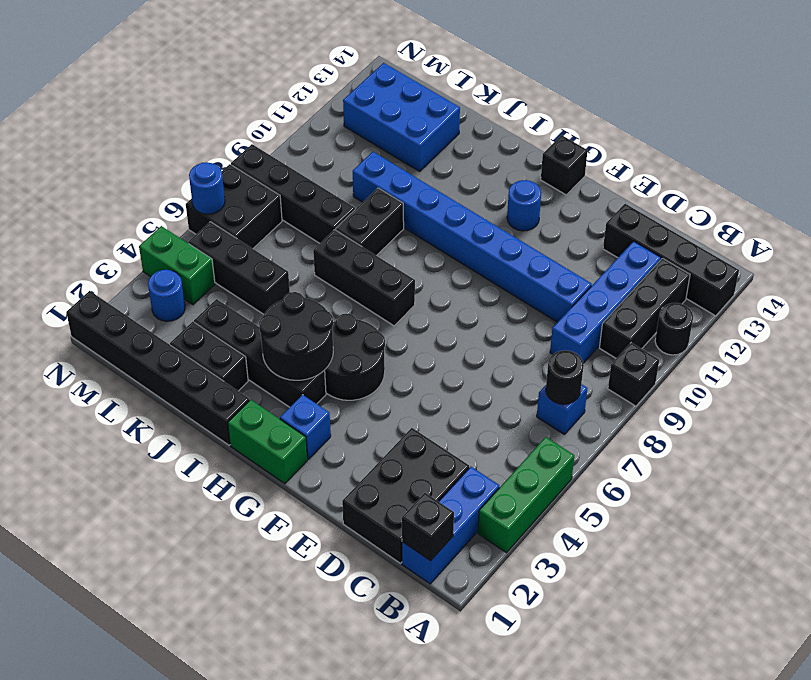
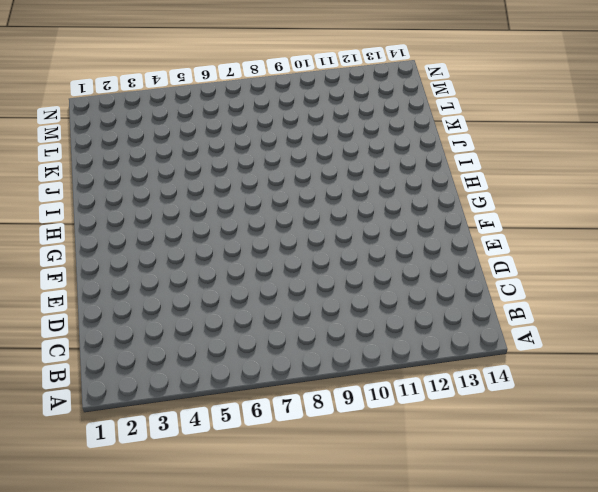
none -> green 1x3 brick [478,437,574,553]
none -> black 1x1 brick [608,343,659,406]
none -> black 1x1 round brick [655,303,693,355]
none -> black 1x4 brick [603,204,739,316]

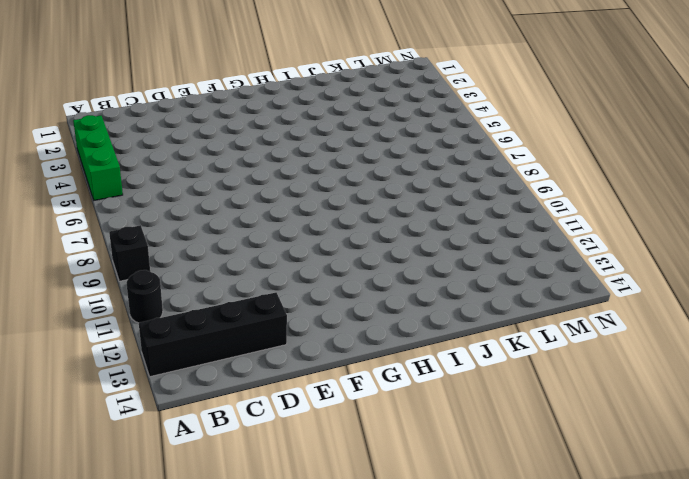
none -> blue 1x3 brick [402,467,499,584]
none -> blue 1x1 brick [537,384,588,435]
none -> black 1x3 brick [600,258,690,358]
none -> black 2x3 brick [342,428,469,563]

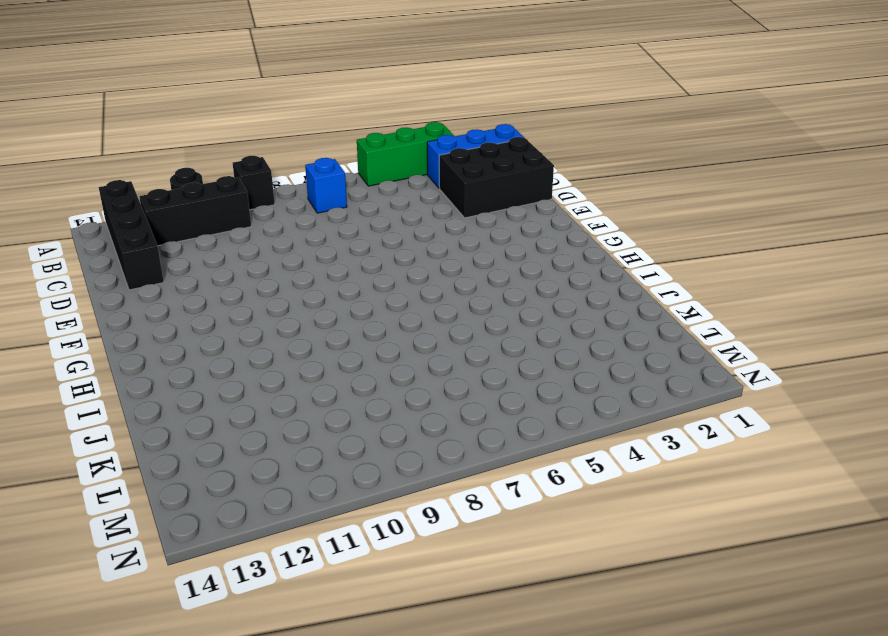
none -> blue 1x4 brick [550,241,661,363]
none -> blue 1x8 brick [353,152,592,322]
none -> green 1x2 brick [228,400,307,484]
none -> blue 1x1 brick [280,395,331,459]

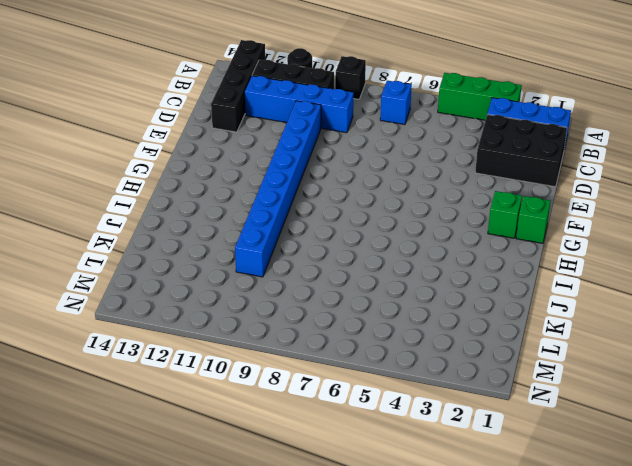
green 1x1 brick [516,196,550,243] -> green 1x2 brick [228,400,307,484]
green 1x1 brick [488,191,522,238] -> blue 1x1 brick [280,395,331,459]
none -> black 2x2 round brick [325,314,385,400]
none -> blue 1x1 round brick [507,180,541,231]
none -> black 1x1 brick [541,135,588,195]
none -> black 1x4 brick [194,299,326,407]

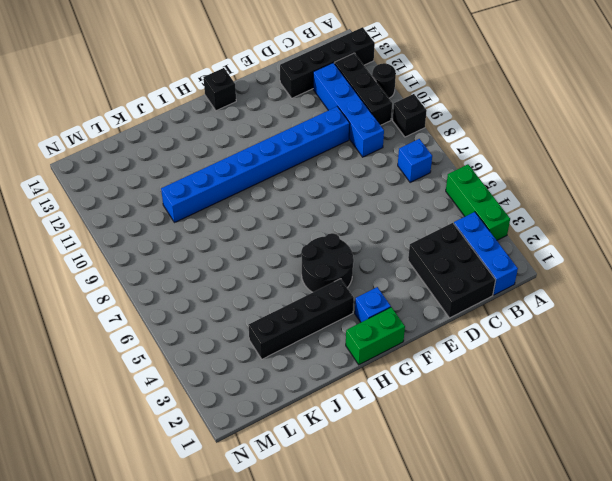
none -> blue 1x1 round brick [507,180,541,231]
none -> black 1x3 brick [313,230,415,326]
none -> black 1x6 brick [66,291,250,445]
none -> black 1x2 brick [170,322,248,391]

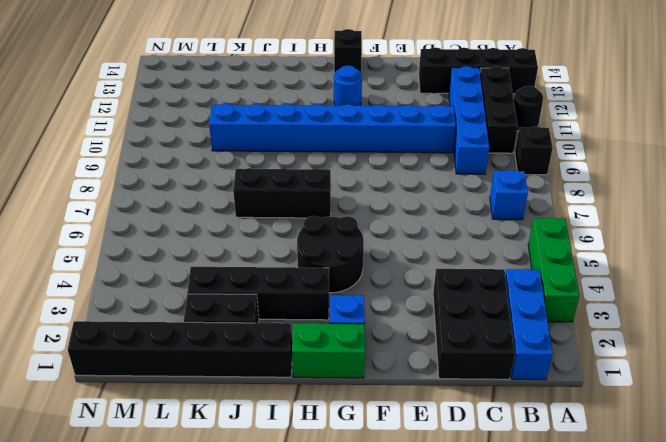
none -> black 1x2 brick [336,188,404,256]
none -> black 1x3 brick [188,222,290,314]
none -> black 1x4 brick [231,144,355,243]
none -> blue 2x3 brick [343,63,460,171]

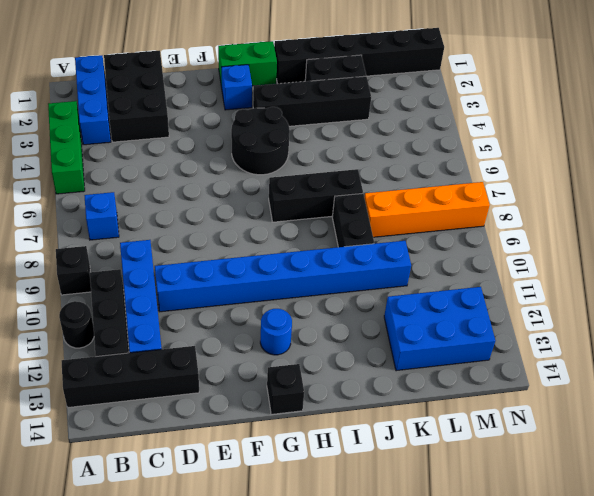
orange 1x4 brick [364,182,490,237] -> black 1x4 brick [231,144,355,243]
none -> black 1x3 brick [188,222,290,314]
none -> blue 1x1 round brick [148,270,185,321]
none -> green 1x2 brick [139,226,215,305]
none -> black 2x2 brick [186,164,282,249]

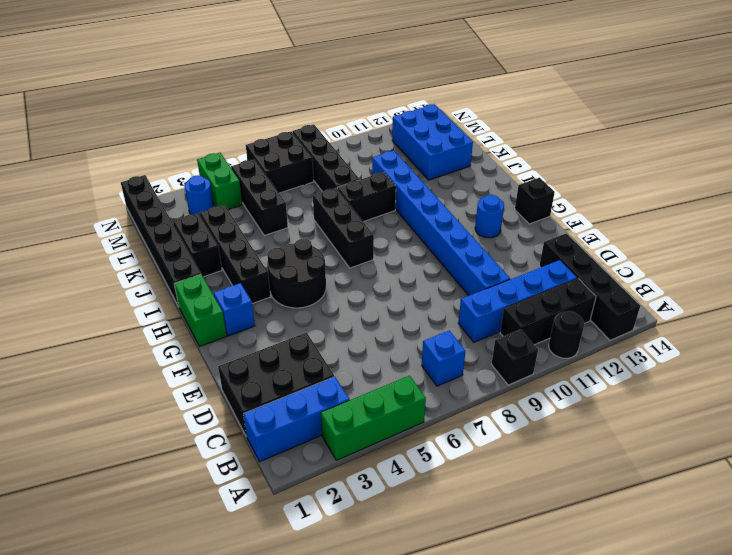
none -> black 1x1 brick [402,493,454,561]
none -> black 1x1 round brick [546,350,584,404]
none -> black 2x2 round brick [259,292,333,380]
none -> blue 1x1 round brick [189,162,225,214]

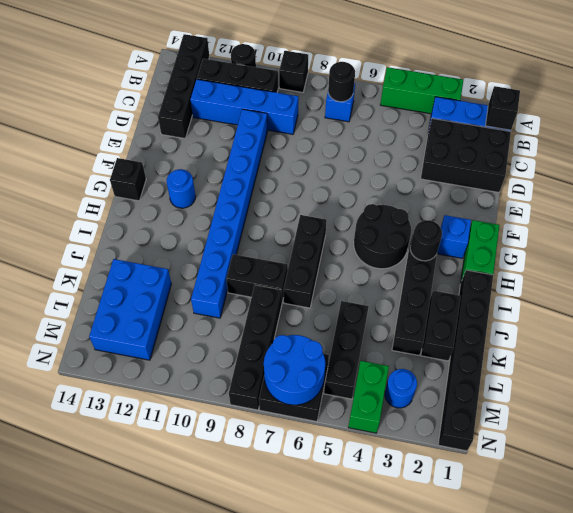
black 1x1 round brick [410,220,442,261] -> black 2x2 round brick [259,292,333,380]
blue 2x2 round brick [264,335,325,405] -> blue 1x1 round brick [189,162,225,214]

